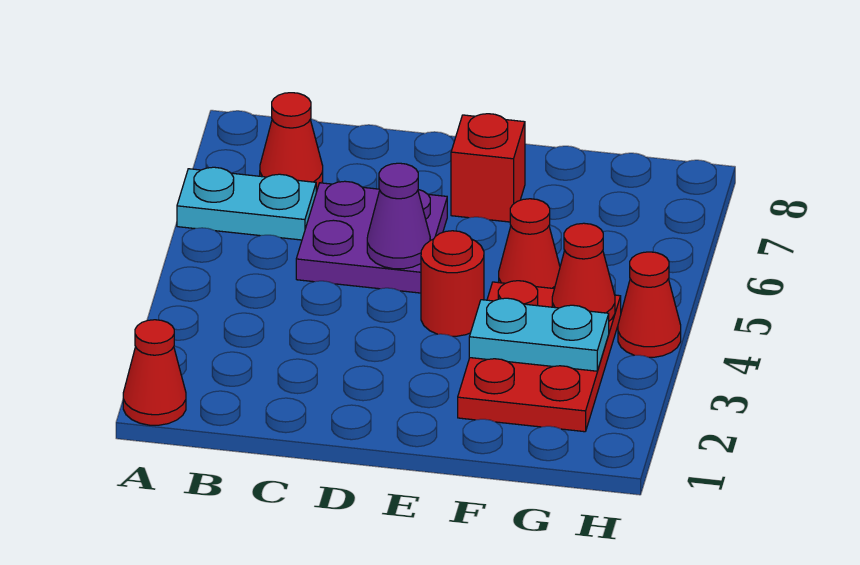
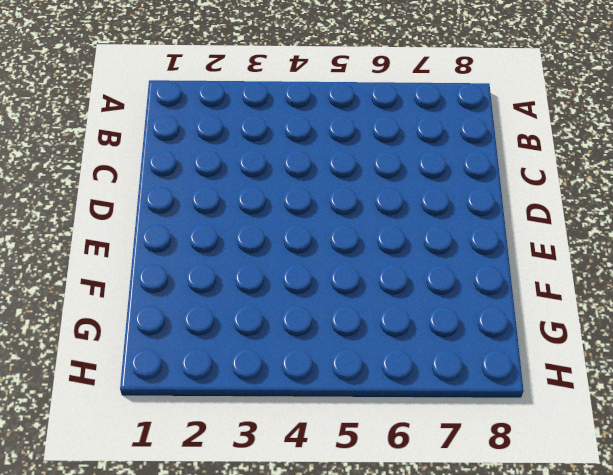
none -> red 1x1 cone [123,320,186,425]
none -> cyan 1x2 plate [177,167,316,240]
none -> red 1x1 cone [260,93,323,190]

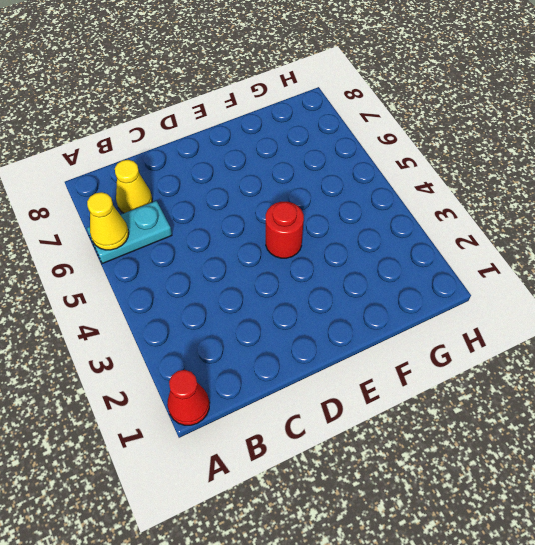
yellow 1x1 cone [87,192,129,250] -> none
yellow 1x1 cone [115,160,152,213] -> red 1x1 cone [260,93,323,190]
none -> purple 2x2 plate [296,181,447,293]
none -> red 1x1 brick [451,114,525,222]
none -> red 2x3 plate [458,281,621,432]

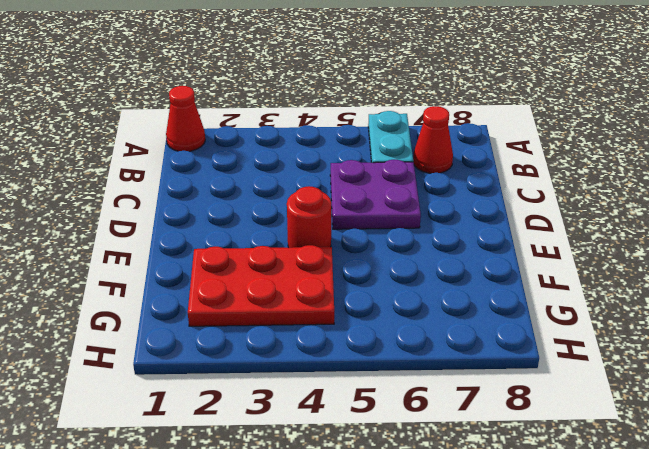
none -> red 1x1 brick [451,114,525,222]
none -> red 1x1 cone [499,199,560,289]
none -> red 1x1 cone [618,252,681,357]

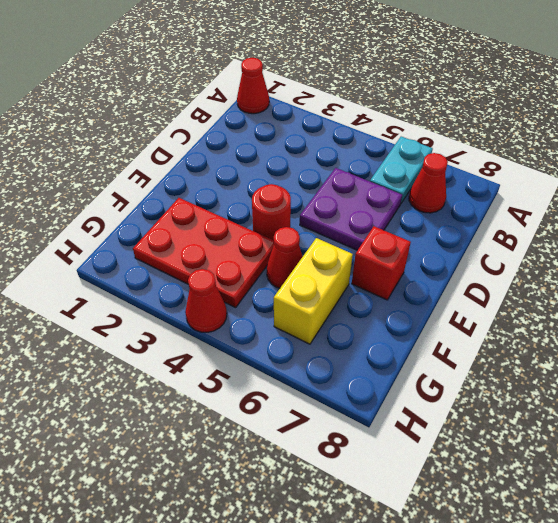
yellow 1x2 brick [274,238,353,344] -> none
none -> purple 1x1 cone [367,163,430,269]
none -> cyan 1x2 plate [469,298,609,371]
none -> red 1x1 cone [552,223,615,321]

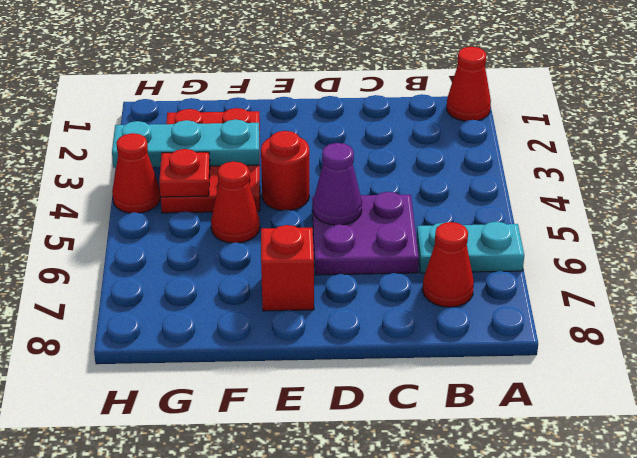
cyan 1x3 plate [112,119,259,168] -> cyan 1x2 plate [469,298,609,371]
red 1x1 plate [159,149,210,197] -> red 1x1 cone [552,223,615,321]

